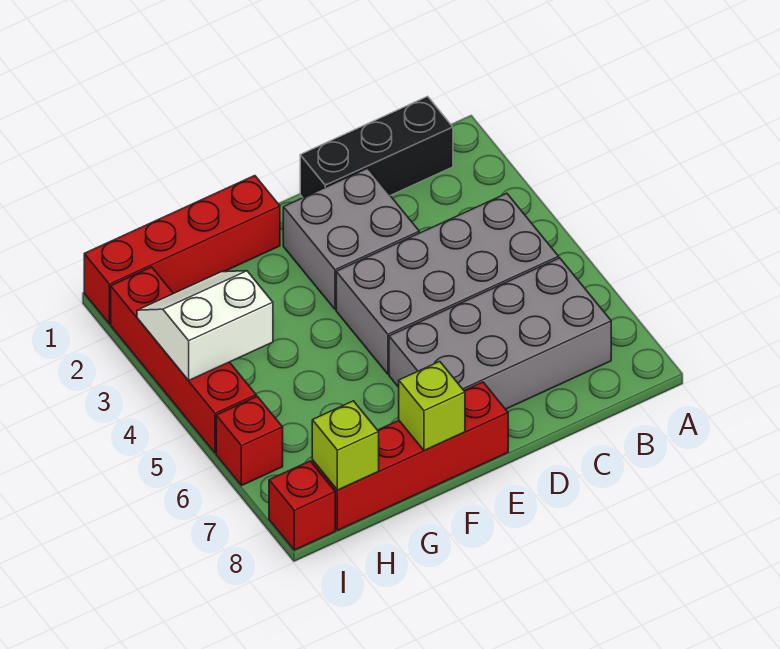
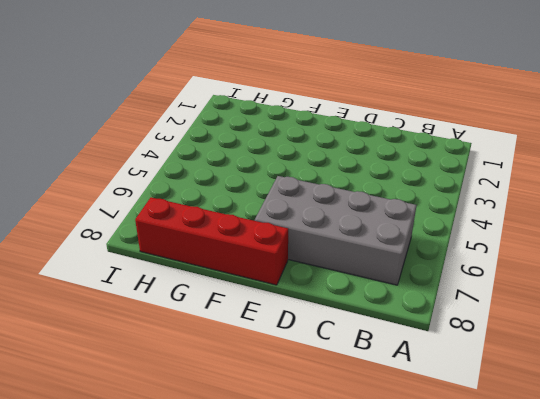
none -> black 1x3 brick [300,96,453,198]
none -> grey 2x4 brick [336,193,559,374]
none -> grey 2x2 brick [283,168,419,309]

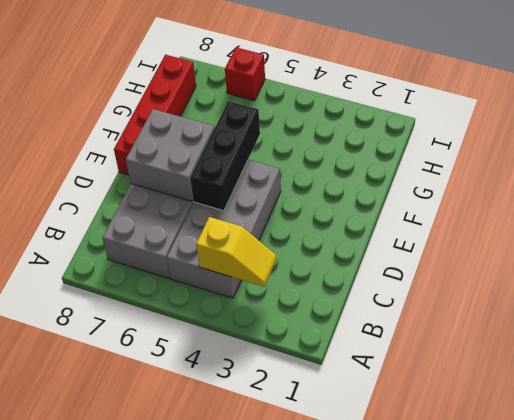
yellow 1x2 slope [196,217,276,287] -> none
black 1x3 brick [190,101,260,211] -> black 1x3 brick moved to [300,96,453,198]
grey 2x2 brick [126,109,214,201] -> grey 2x2 brick moved to [283,168,419,309]
none -> red 1x4 brick [84,176,280,324]
none -> red 1x4 brick [111,267,256,453]
none -> red 1x1 brick [269,461,335,550]

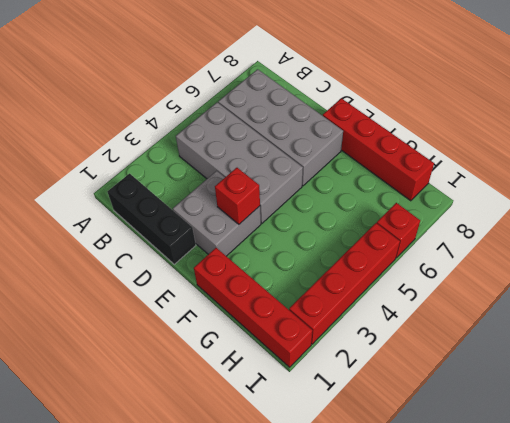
red 1x1 brick [215,168,260,224] -> red 1x1 brick moved to [269,461,335,550]
none -> lime 1x1 brick [399,361,465,450]
none -> white 2x2 slope [137,271,273,381]
none -> lime 1x1 brick [312,401,379,490]

